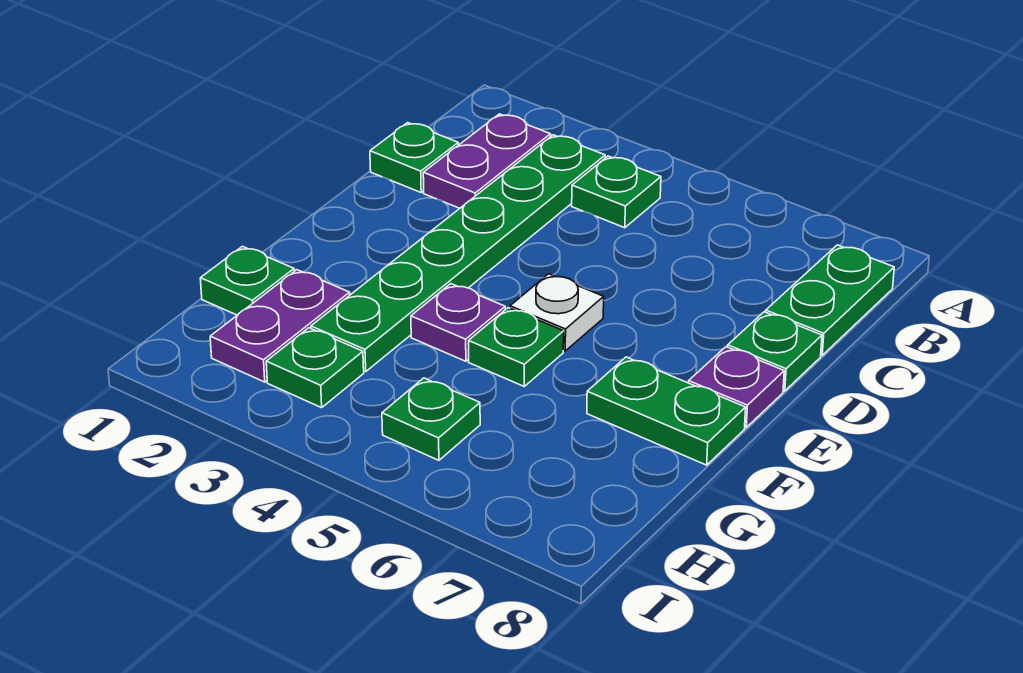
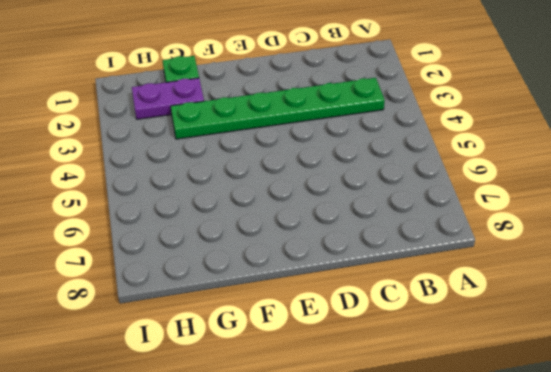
none -> purple 1x2 plate [423,114,551,208]
none -> green 1x1 plate [572,156,661,228]
none -> green 1x2 plate [766,245,894,355]

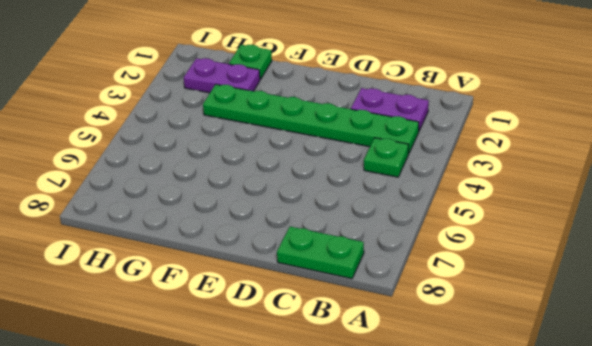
none -> green 1x1 plate [370,123,458,192]
none -> green 1x1 plate [728,312,822,391]
none -> white 1x1 plate [510,274,604,351]

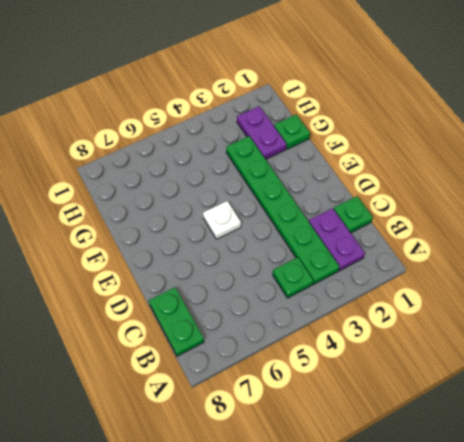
none -> green 1x1 plate [728,312,822,391]
none -> purple 1x1 plate [689,347,784,427]
none -> purple 1x1 plate [411,284,505,361]

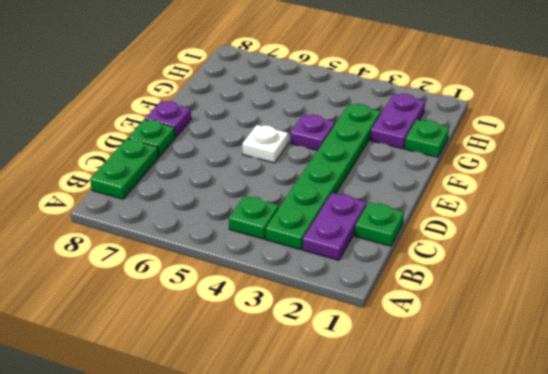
none -> green 1x1 plate [469,308,564,386]
none -> green 1x2 plate [587,357,746,465]
none -> green 1x1 plate [266,328,364,408]

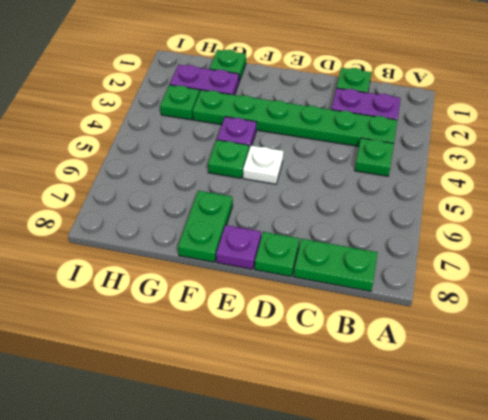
none -> green 1x1 plate [382,378,480,460]

